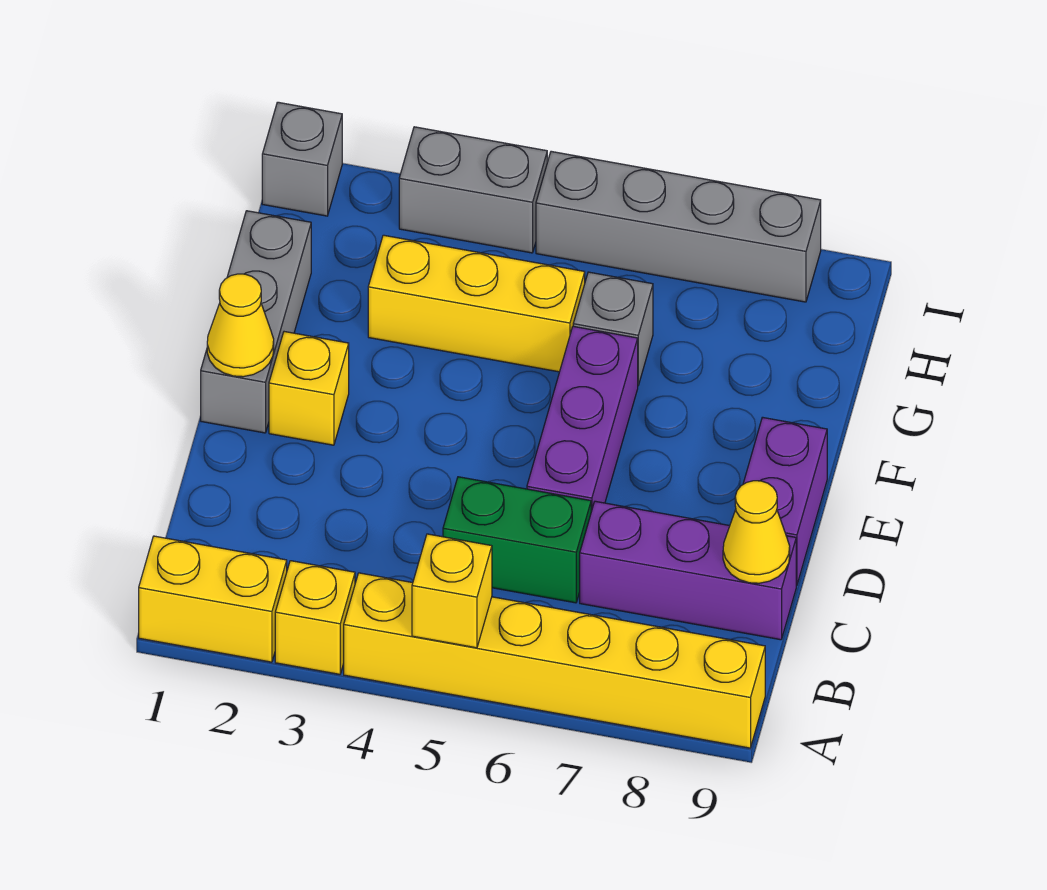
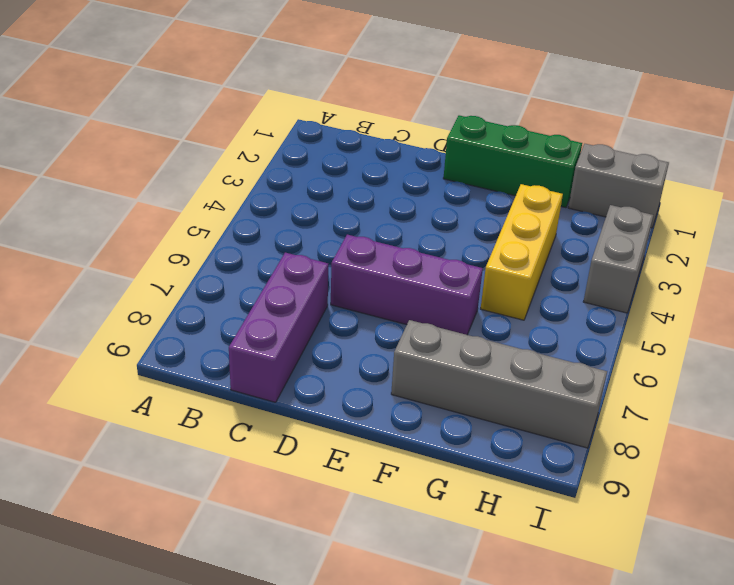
green 1x3 brick [443,115,582,208] -> grey 1x3 brick [201,211,311,433]
grey 1x4 brick [391,320,607,448] -> grey 1x4 brick turned to [536,151,821,302]
grey 1x2 brick [568,144,669,228] -> grey 1x1 brick [262,102,342,216]
none -> yellow 1x2 brick [139,536,287,662]
none -> yellow 1x1 brick [275,561,355,674]
none -> yellow 1x6 brick [344,573,765,748]

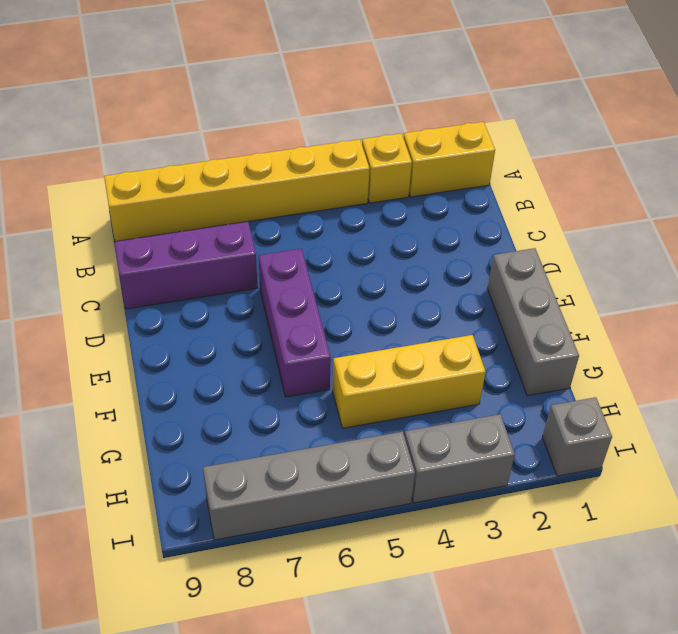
none -> green 1x2 brick [443,477,591,603]
none -> purple 1x2 brick [743,417,827,586]
none -> yellow 1x1 brick [269,332,349,445]

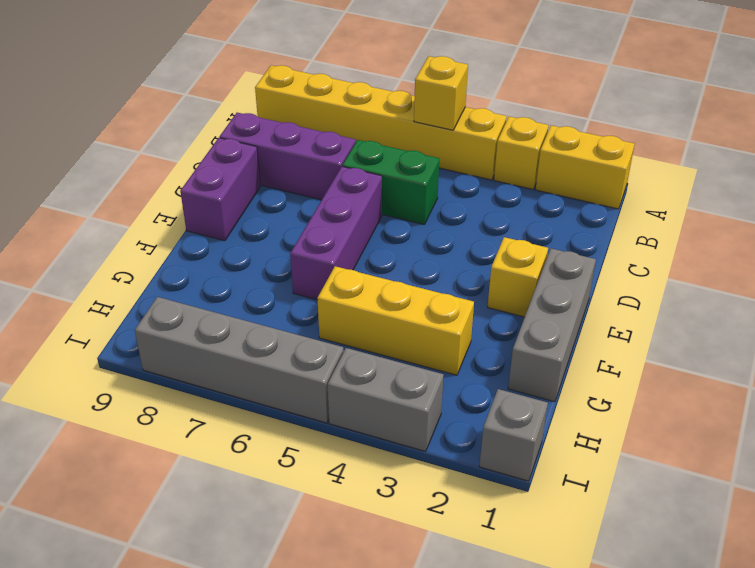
none -> grey 1x1 brick [573,272,653,385]
none -> yellow 1x1 cone [723,481,790,583]
none -> yellow 1x1 cone [207,274,274,377]

